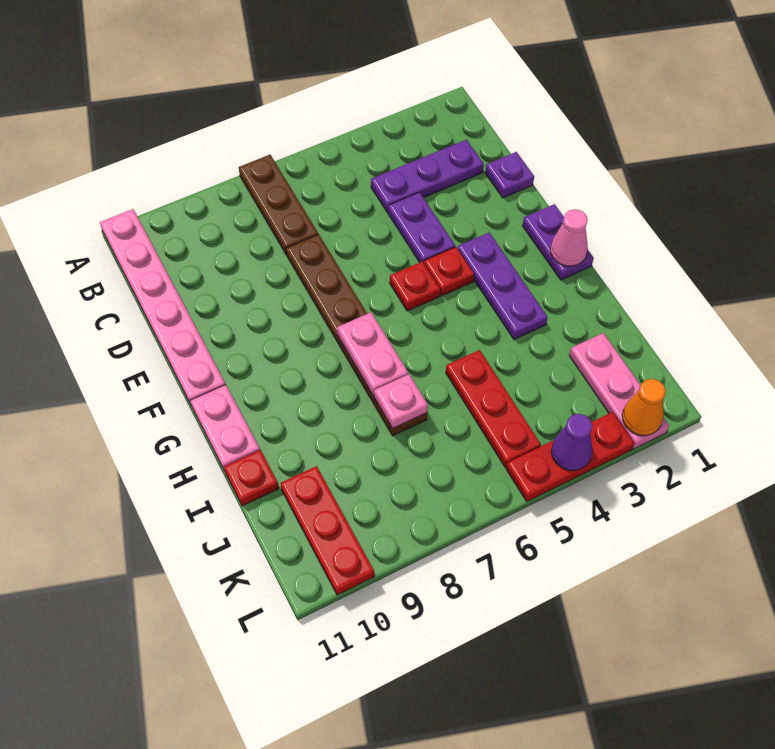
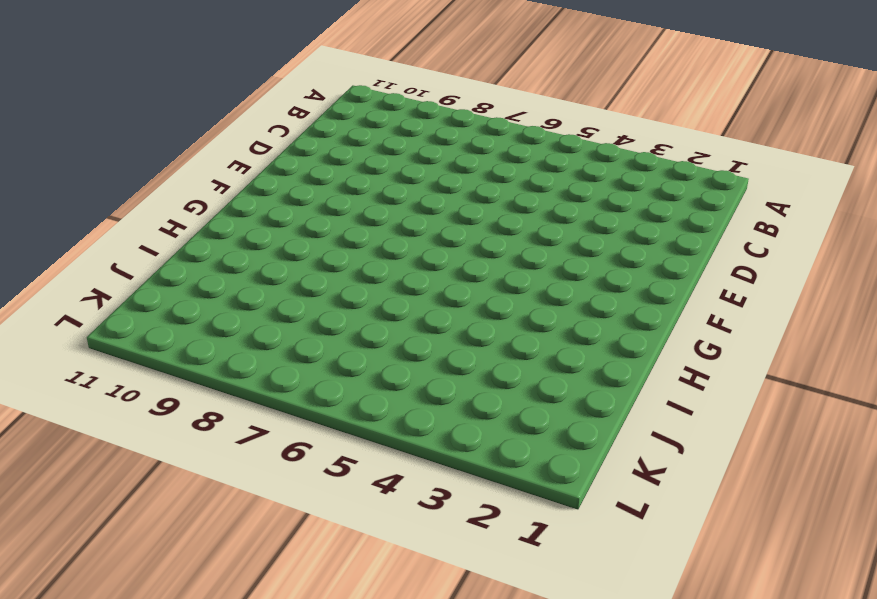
none -> brown 1x3 plate [239,155,318,255]
none -> pink 1x6 plate [100,209,226,406]
none -> purple 1x3 plate [371,140,484,213]

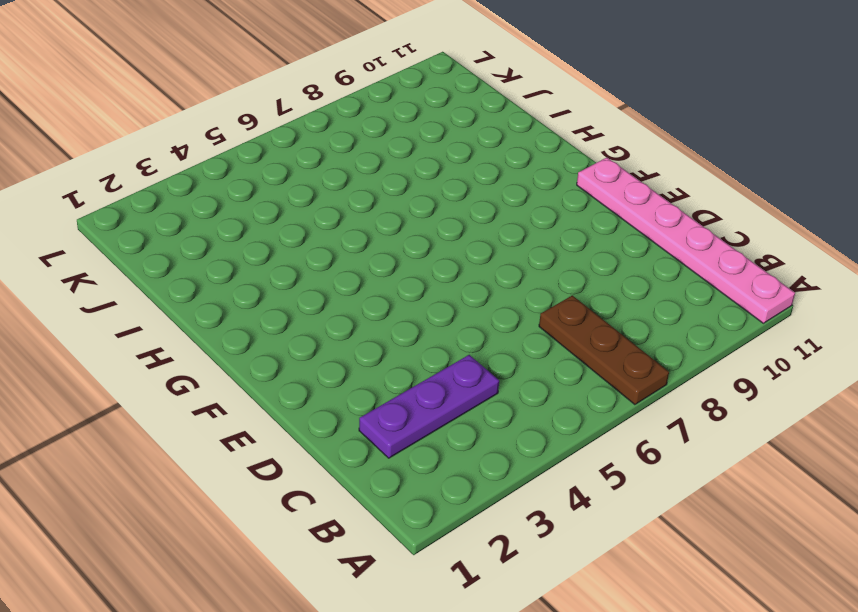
none -> purple 1x1 plate [485,152,534,198]
none -> purple 1x2 plate [388,192,455,263]
none -> brown 1x6 plate [286,234,427,436]

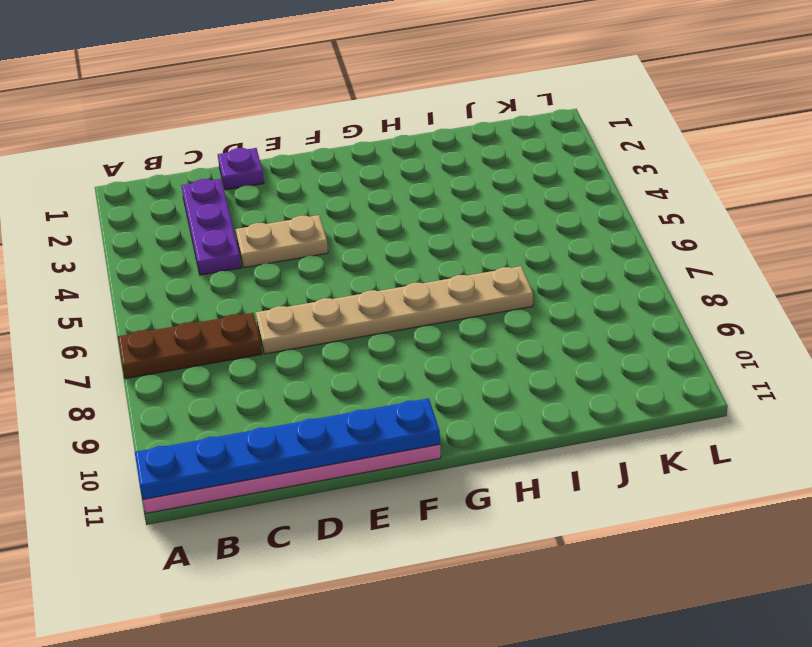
blue 1x6 plate [135,398,440,500] -> none
tan 1x2 plate [236,215,328,268] -> purple 1x2 plate [388,192,455,263]
tan 1x6 plate [256,266,533,354] -> brown 1x6 plate [286,234,427,436]
none -> purple 1x2 plate [523,204,594,280]
none -> purple 1x3 plate [458,232,548,339]
none -> red 1x1 plate [424,247,474,296]

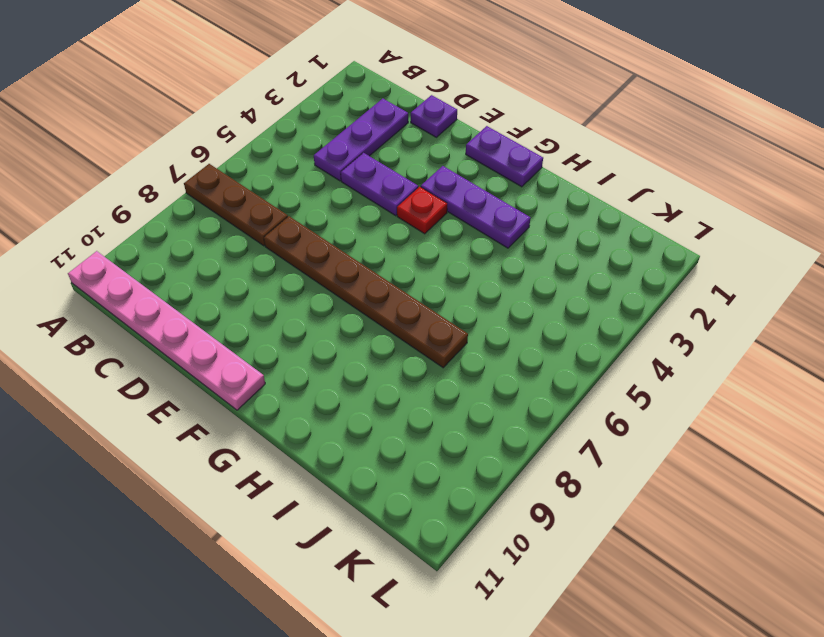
none -> red 1x1 plate [390,261,440,311]
none -> pink 1x2 plate [190,385,260,471]
none -> red 1x3 plate [446,350,541,468]

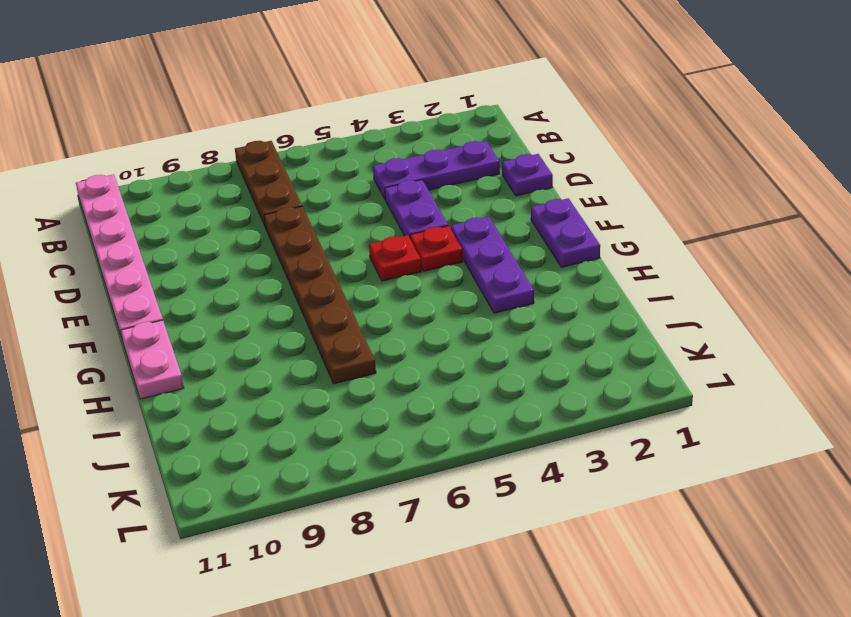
none -> red 1x3 plate [446,350,541,468]
none -> red 1x1 plate [224,450,279,506]
none -> pink 1x3 plate [569,333,669,449]

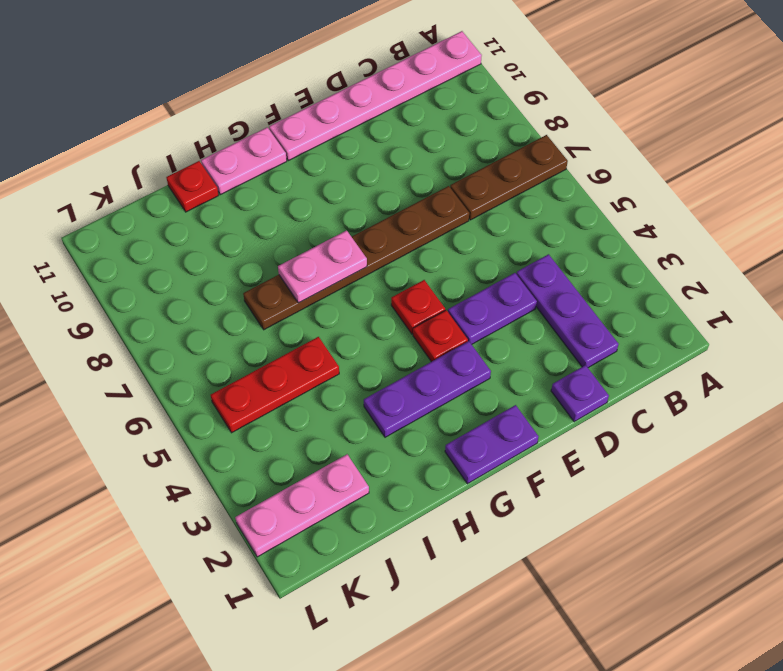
none -> red 1x3 plate [280,466,374,595]
none -> red 1x3 plate [506,412,634,502]
none -> pink 1x1 cone [550,209,588,266]

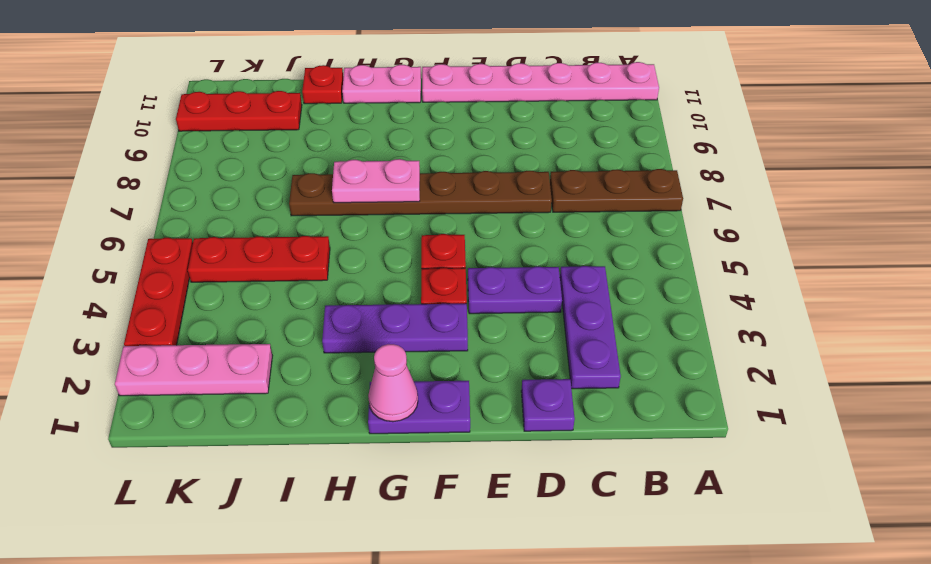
none -> pink 1x1 plate [374,374,428,428]
none -> orange 1x1 cone [622,379,666,435]
none -> purple 1x1 cone [551,414,593,470]

